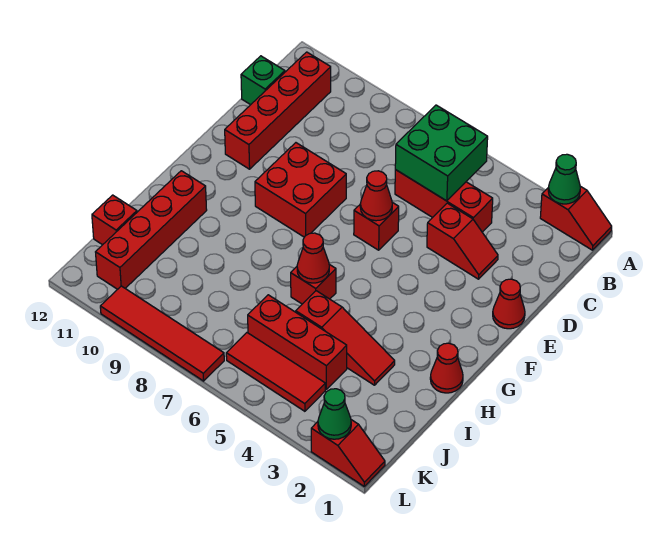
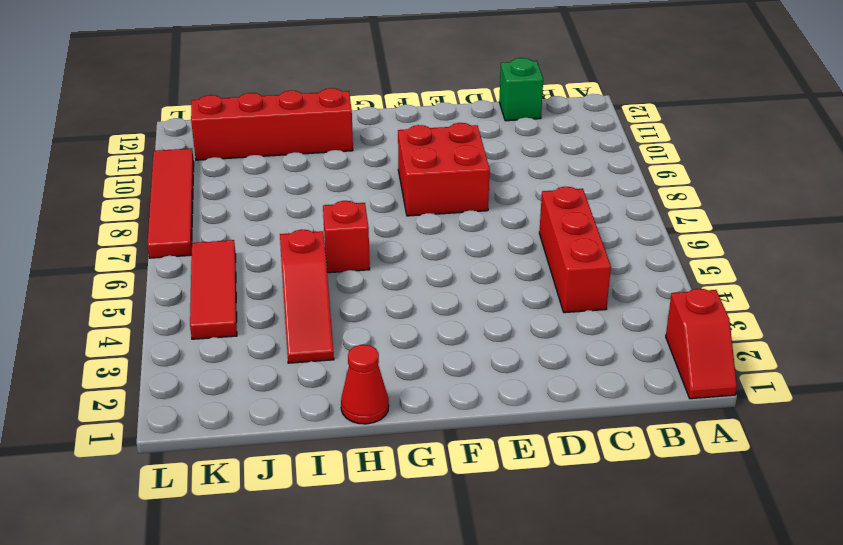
none -> red 1x4 brick [225,52,331,169]
none -> red 1x2 slope [427,203,498,279]
none -> red 1x1 cone [493,279,525,329]

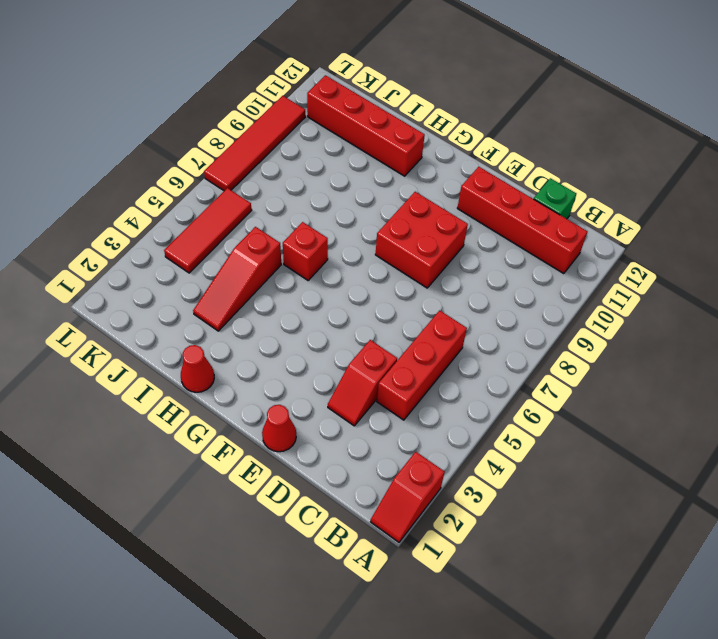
none -> red 1x1 brick [354,202,399,250]
none -> red 1x3 brick [248,295,347,389]
none -> red 1x1 brick [92,195,137,245]

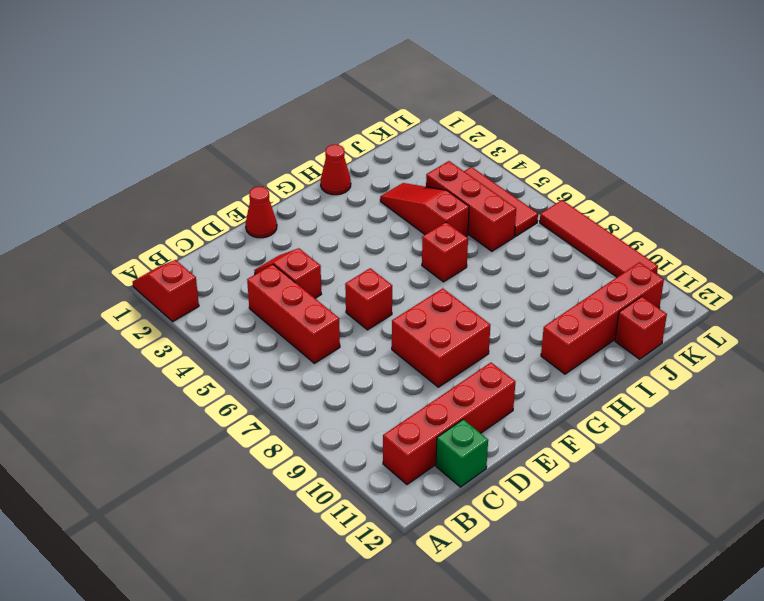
none -> red 1x2 slope [311,420,385,486]
none -> green 1x1 cone [548,154,580,204]
none -> green 2x2 brick [395,105,488,201]

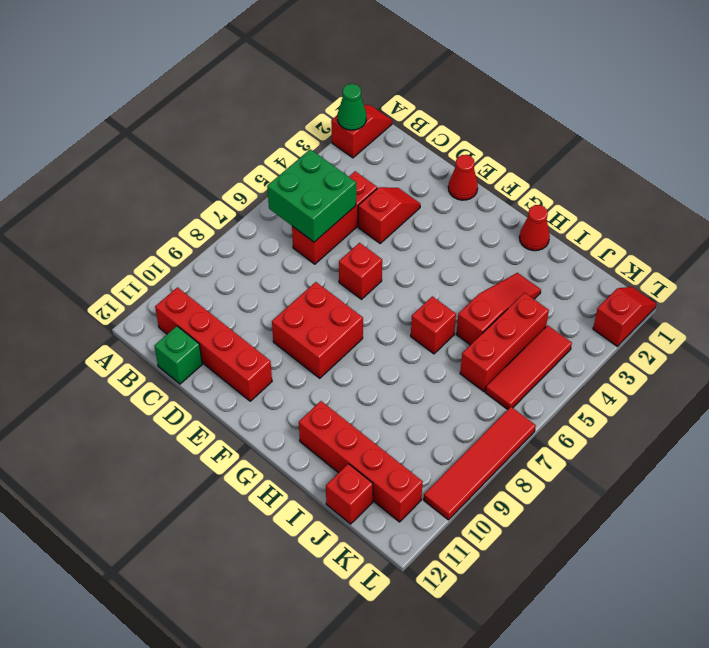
none -> red 1x1 cone [360,171,392,221]
none -> red 1x1 cone [297,233,329,283]
none -> green 1x1 cone [318,389,351,439]

